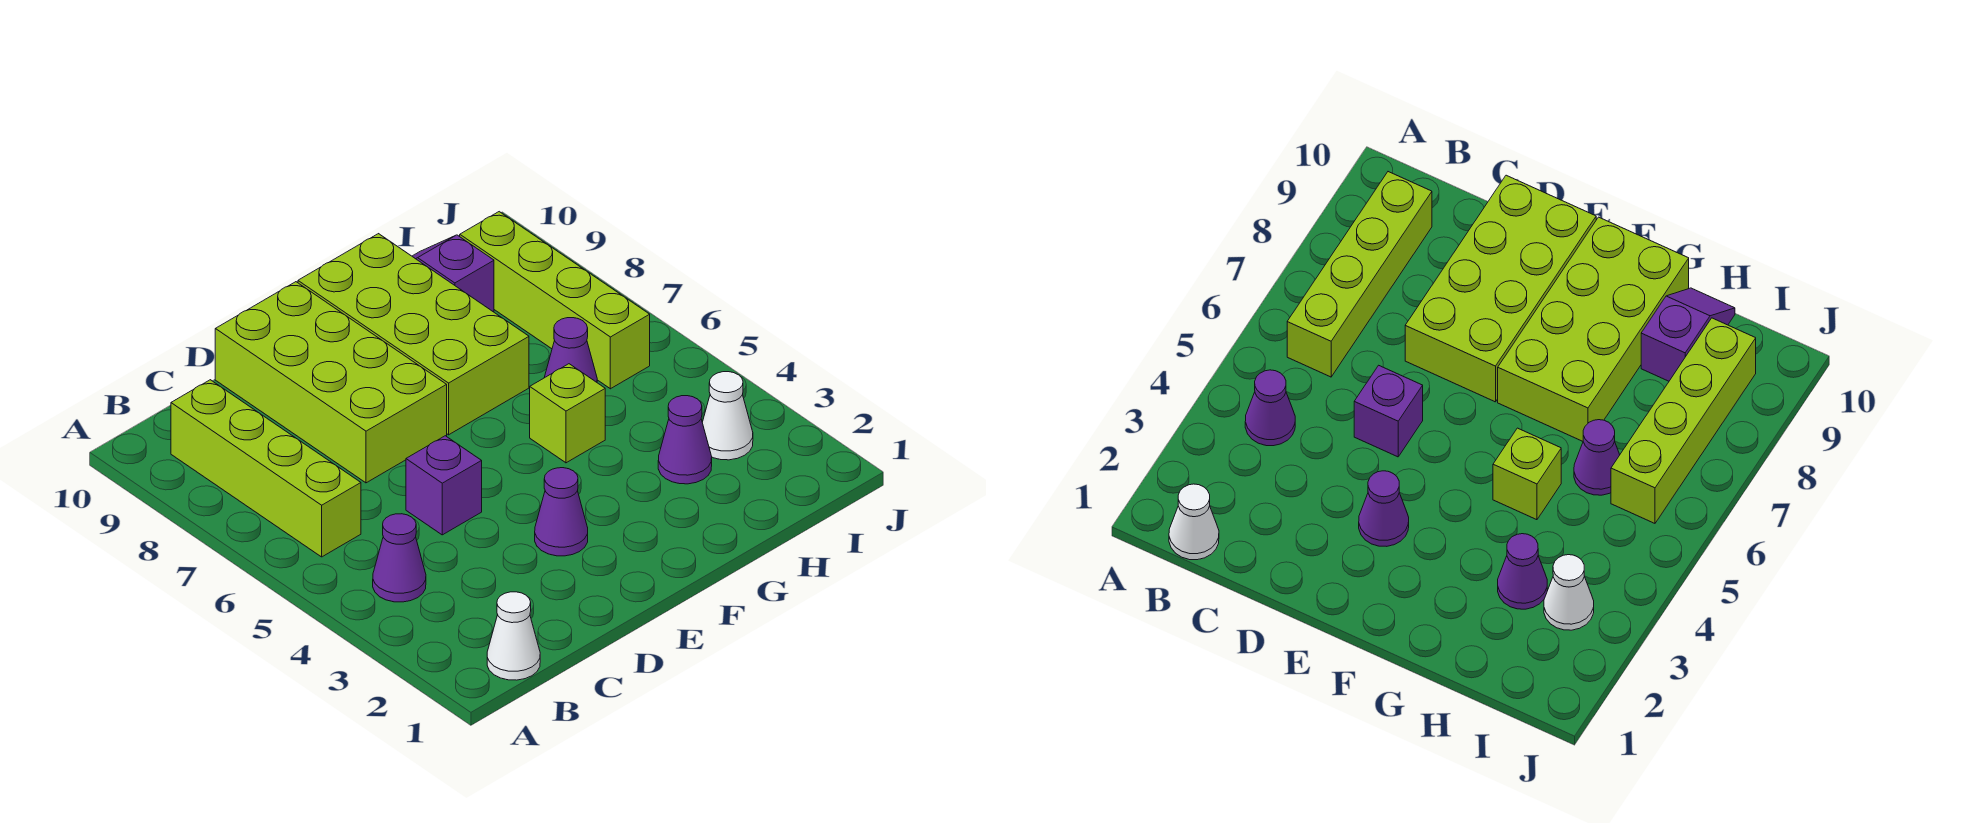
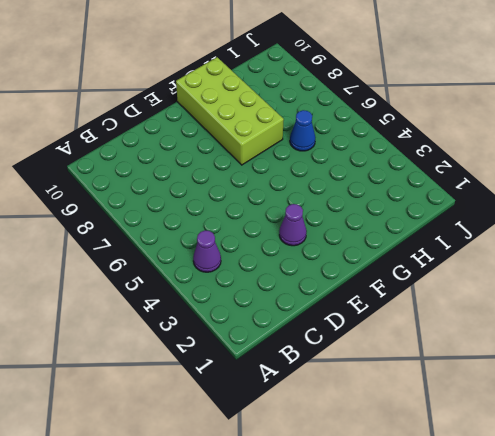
blue 1x1 cone [290,110,315,151] -> purple 1x1 cone [544,318,597,382]
none -> white 1x1 cone [487,592,540,680]
none -> lime 1x4 brick [171,380,361,557]
none -> purple 1x1 brick [406,436,482,535]

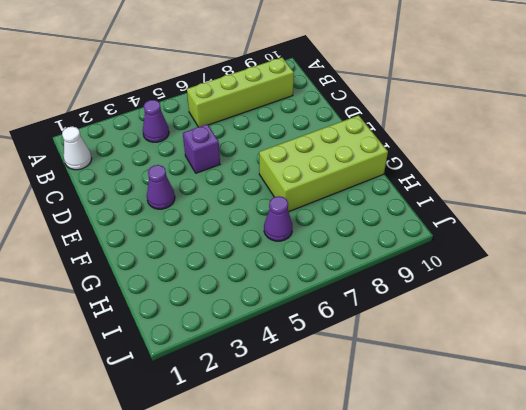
none -> lime 2x4 brick [215,282,447,483]
none -> lime 1x1 brick [530,364,605,463]
none -> purple 1x1 cone [658,396,712,484]

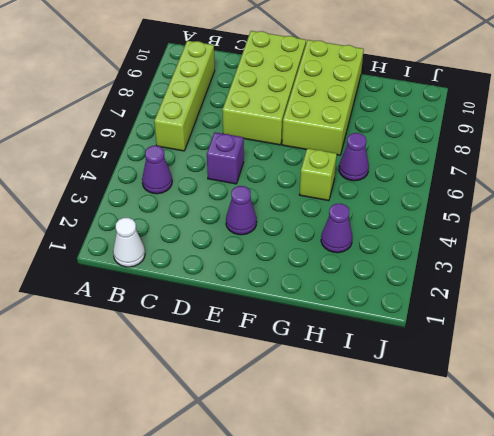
none -> purple 1x2 slope [412,235,494,312]
none -> white 1x1 cone [702,372,753,460]
none -> lime 1x4 brick [460,212,650,389]

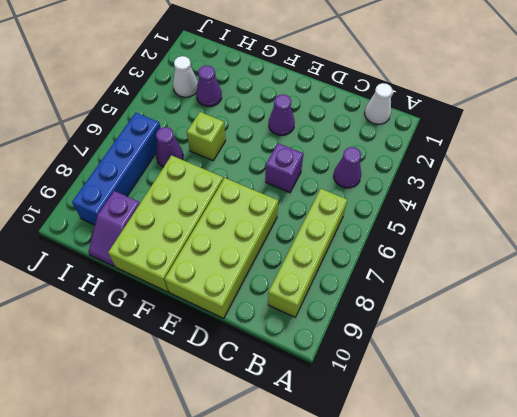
blue 1x4 brick [72,113,161,225] -> lime 1x4 brick [460,212,650,389]

